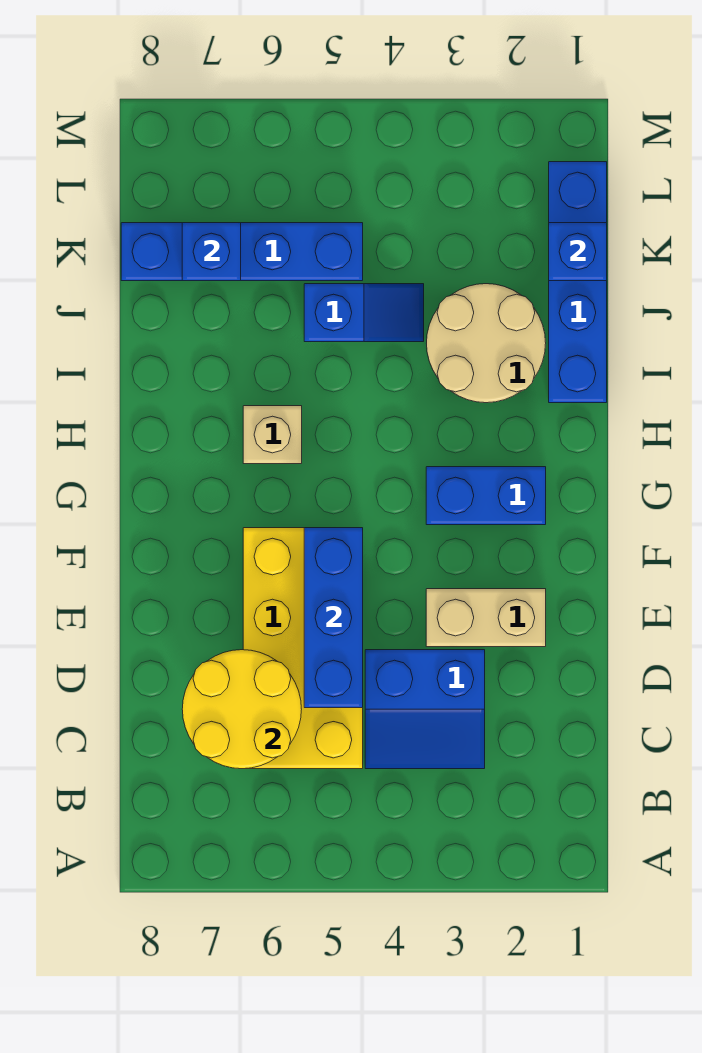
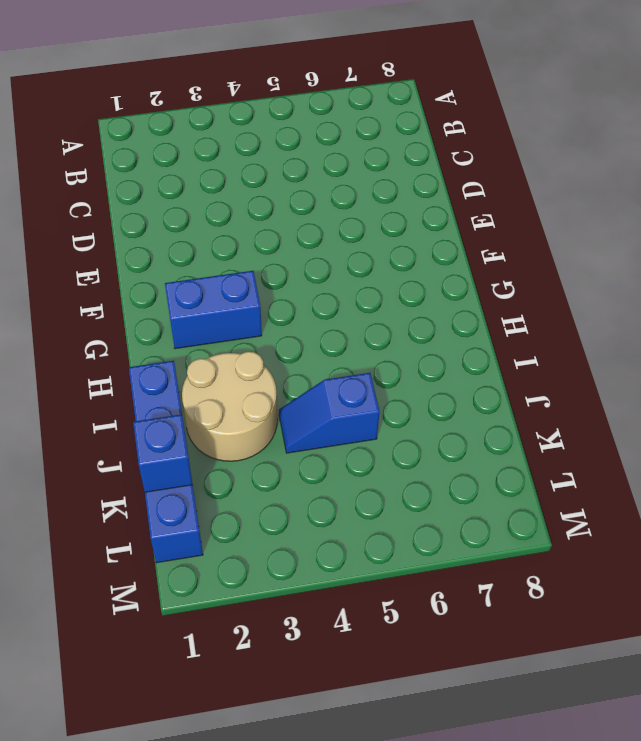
none -> blue 2x2 slope [365,650,485,769]
none -> yellow 2x4 brick [243,528,363,769]
none -> tan 1x2 brick [426,589,546,647]

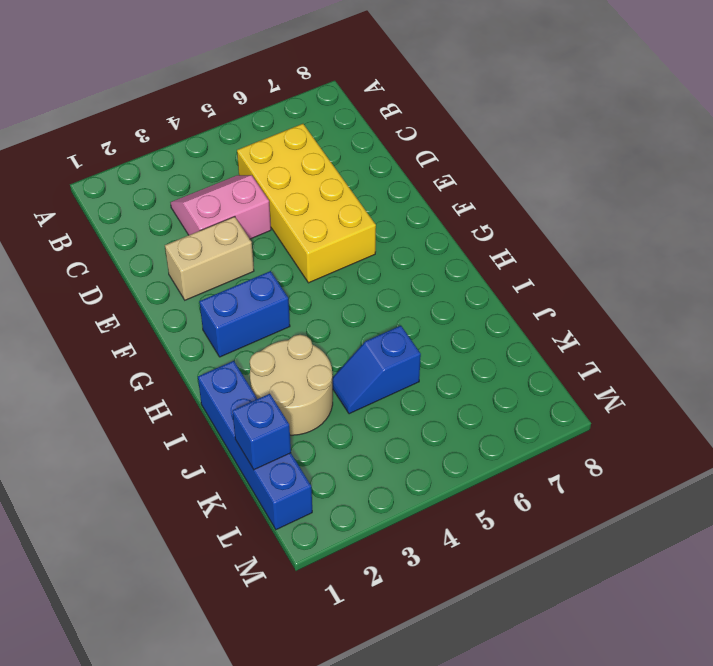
pink 2x2 slope [171,175,271,239] -> blue 2x2 slope [365,650,485,769]
none -> tan 1x1 brick [243,406,302,464]
none -> blue 1x4 brick [121,223,363,281]
none -> yellow 2x2 round brick [182,650,302,769]

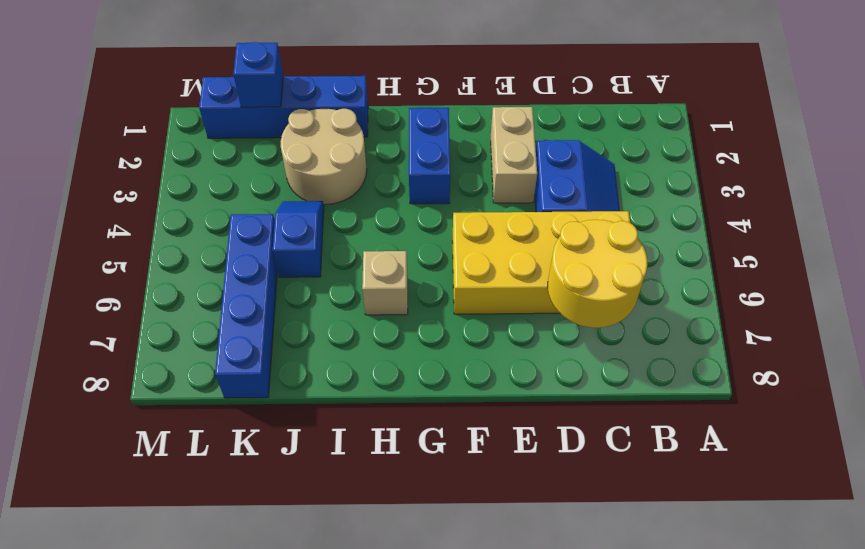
none -> blue 1x3 brick [304,528,363,708]
none -> blue 1x1 brick [182,223,241,281]

